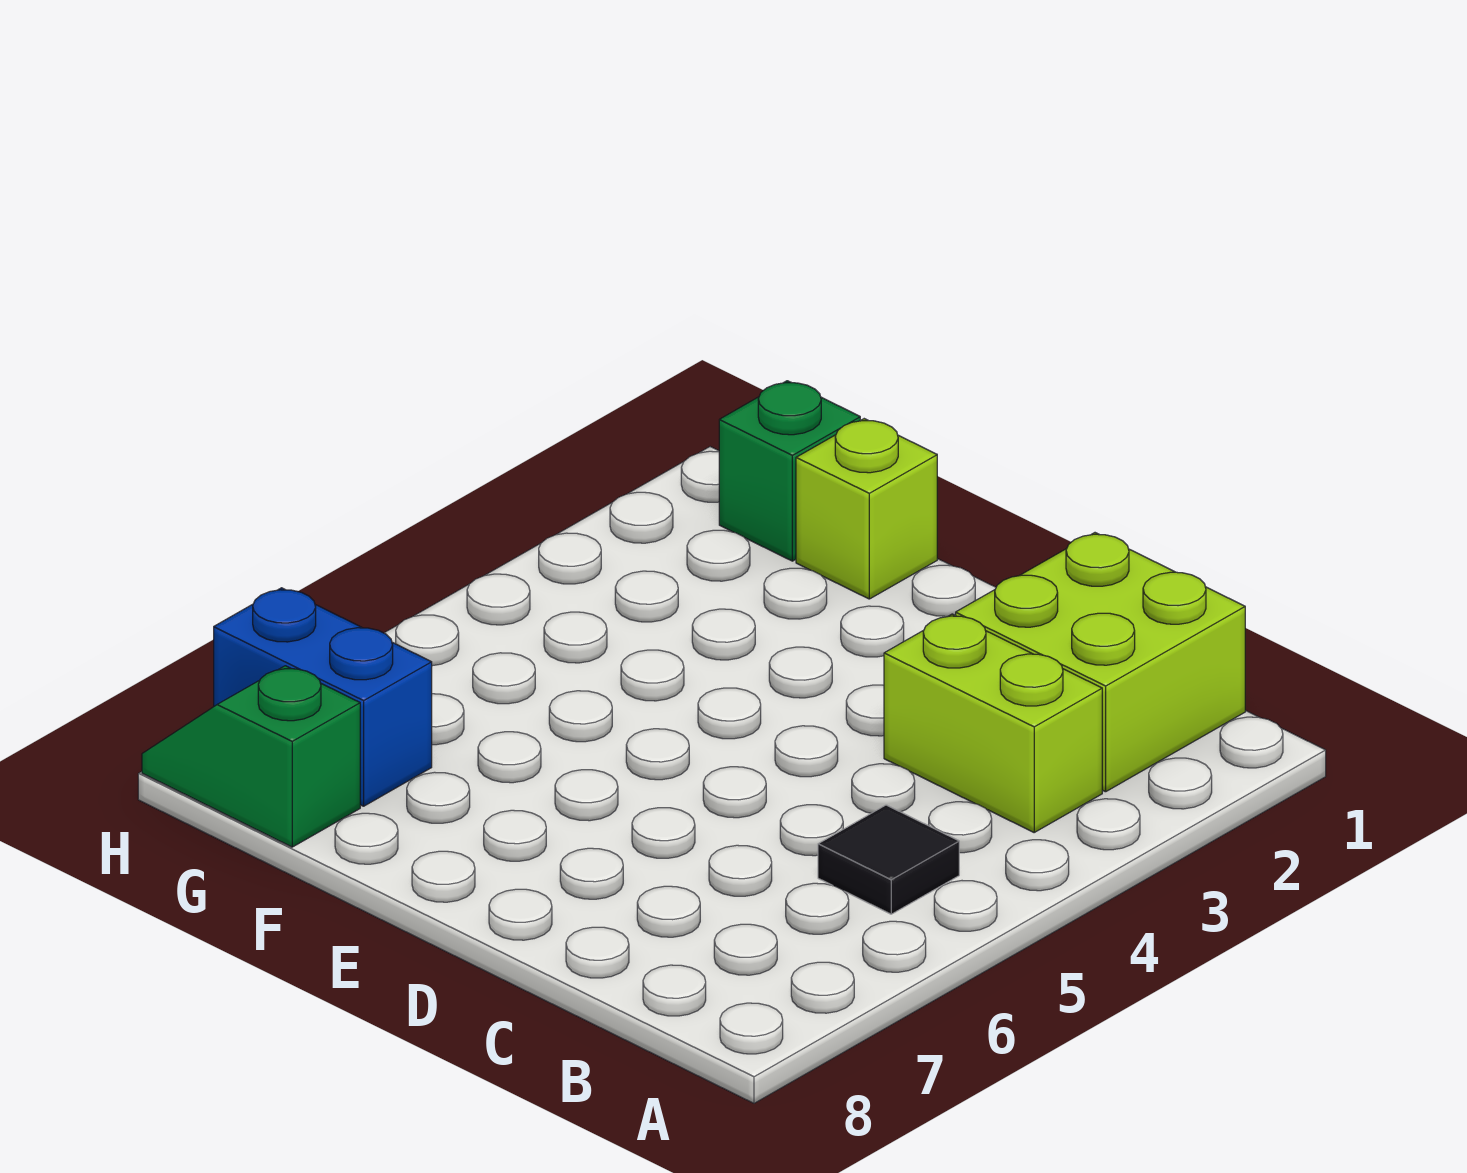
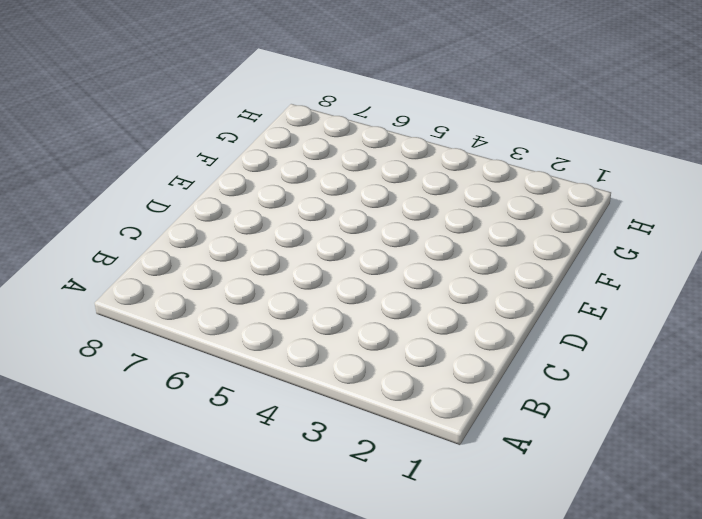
none -> lime 2x2 brick [956,533,1245,792]
none -> lime 1x2 brick [884,614,1102,832]

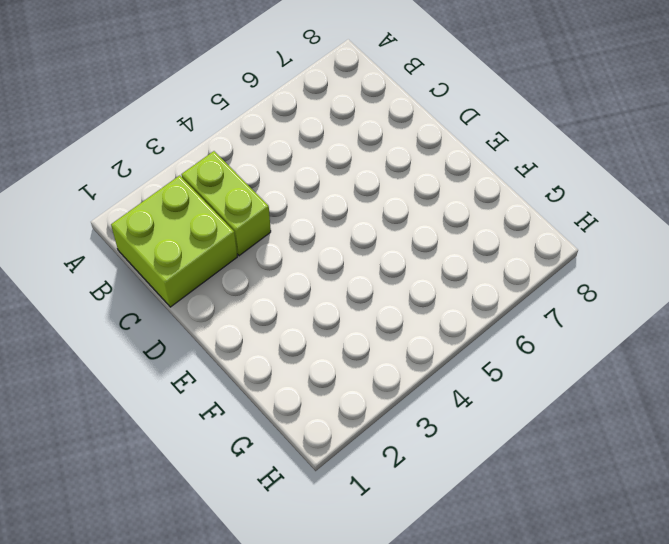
none -> black 1x1 tile [818,805,959,914]
none -> lime 1x1 brick [796,419,937,599]

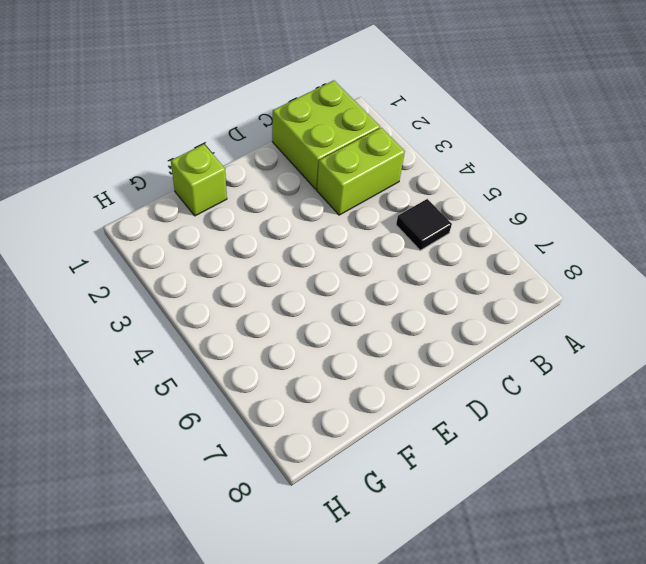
none -> green 1x1 brick [719,381,860,561]
none -> blue 1x2 brick [214,588,432,806]

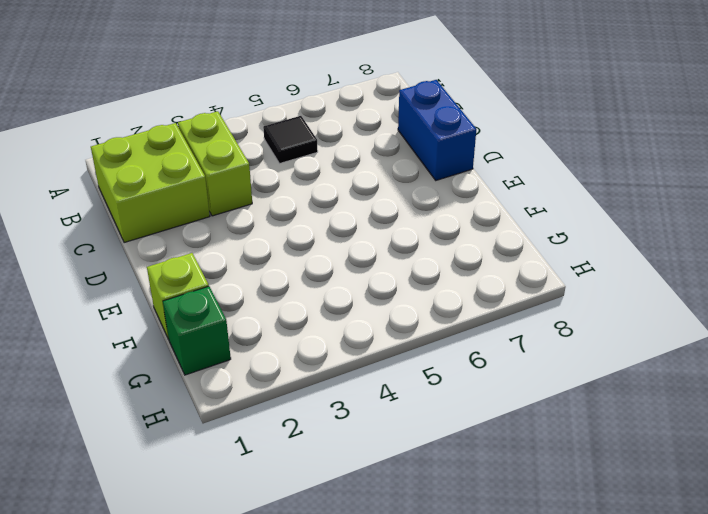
blue 1x2 brick [398,80,476,180] -> blue 1x2 brick moved to [214,588,432,806]
none -> green 1x2 slope [142,666,360,847]

